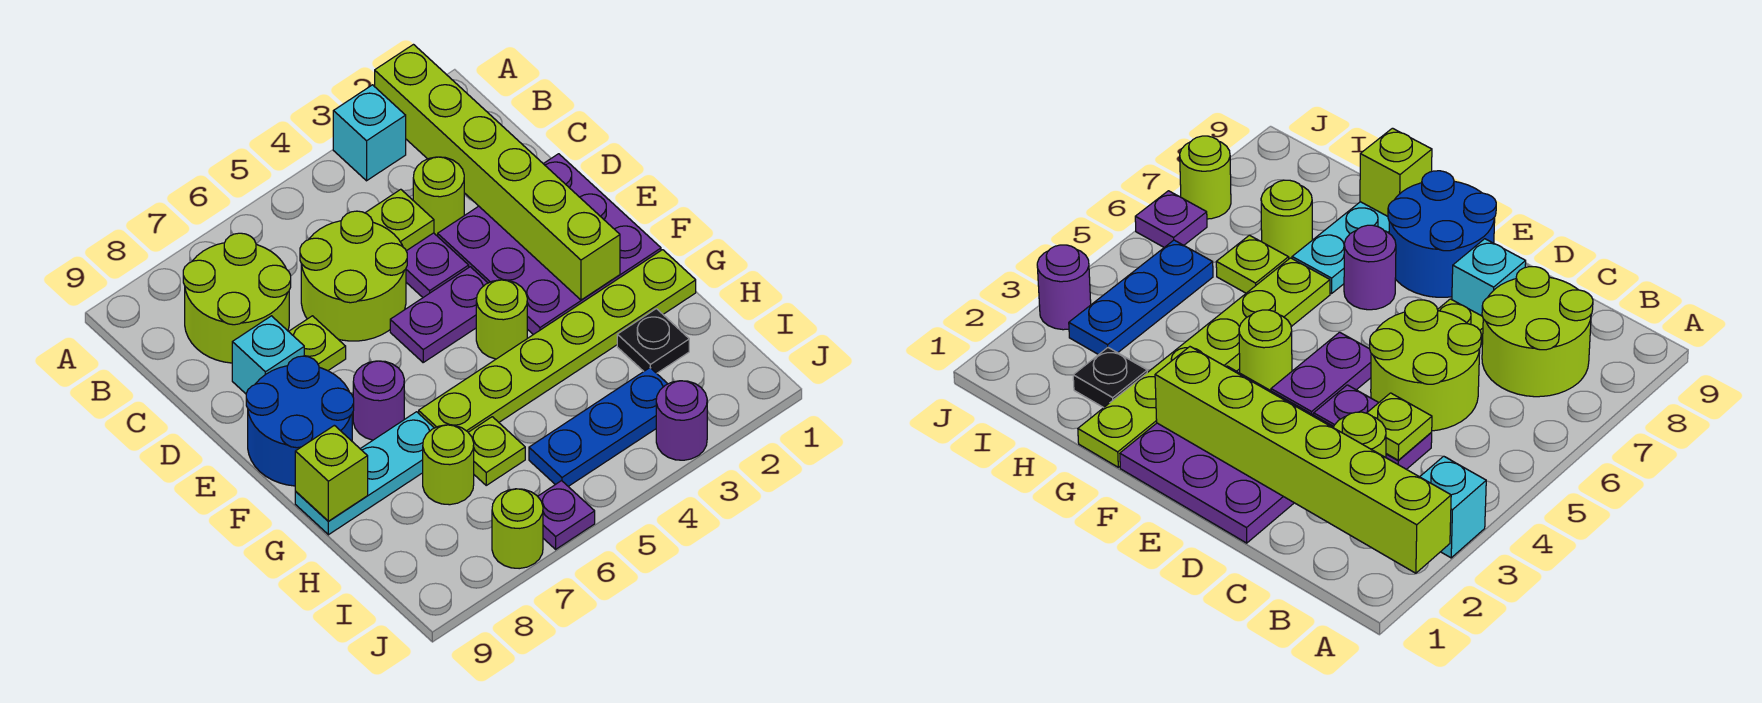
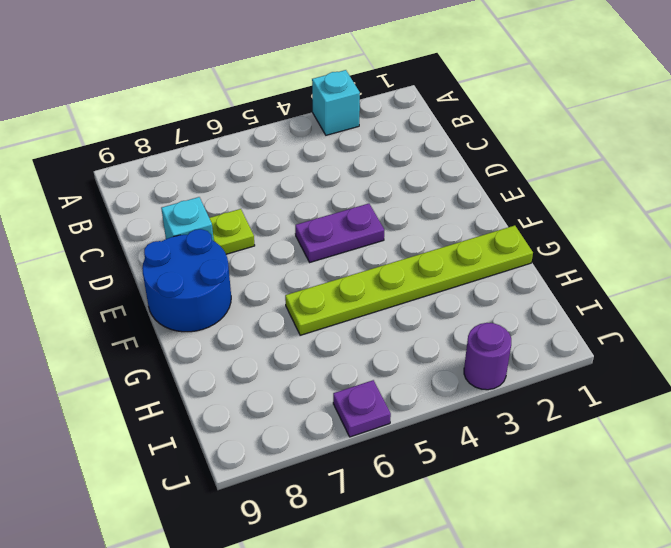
none -> lime 2x2 round brick [183,233,291,363]
none -> lime 1x1 round brick [413,157,464,236]
none -> purple 1x2 plate [406,233,469,297]

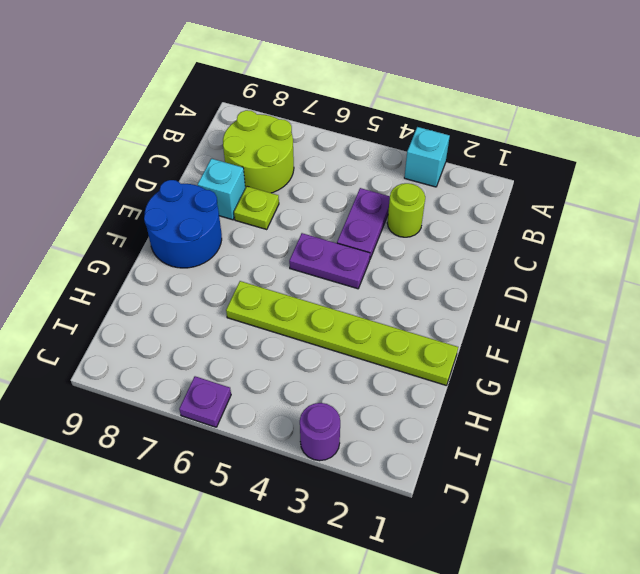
none -> lime 2x2 round brick [300,211,407,341]
none -> purple 3x3 plate [438,154,661,335]
none -> lime 1x1 round brick [476,280,527,359]

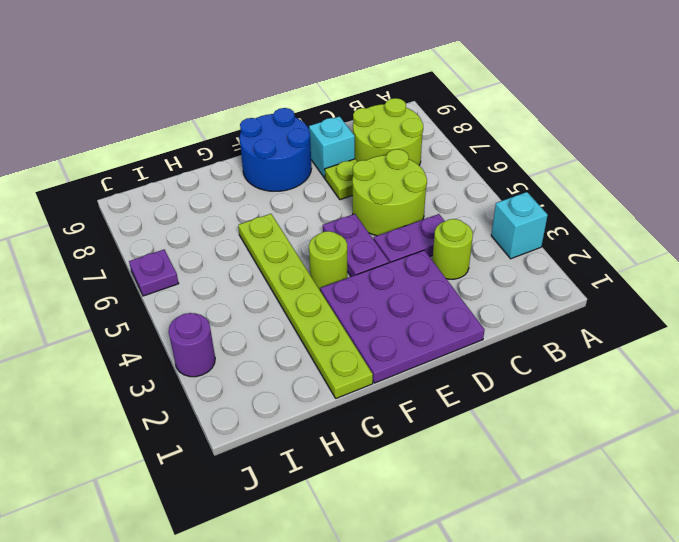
none -> purple 1x1 round brick [353,361,404,440]
none -> cyan 1x3 plate [295,412,434,535]
none -> black 1x1 plate [617,309,689,373]

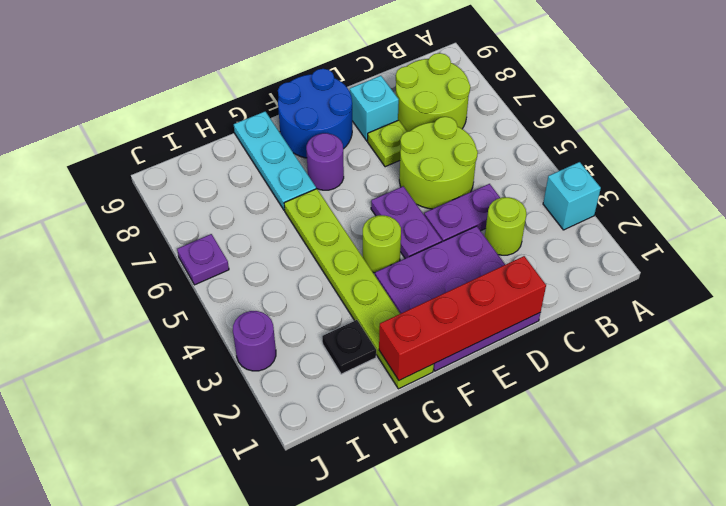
red 1x4 brick [379,256,546,380] -> none
none -> lime 1x1 plate [468,417,525,485]
none -> lime 1x1 round brick [423,425,474,505]
none -> blue 1x3 plate [529,368,667,486]

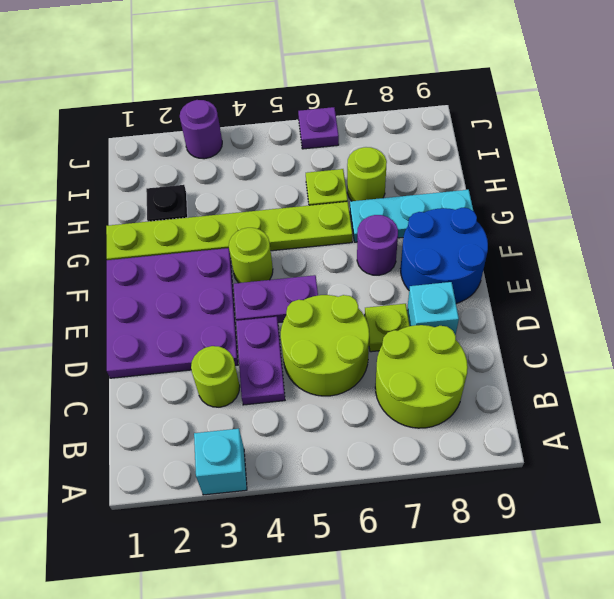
none -> blue 1x3 plate [529,368,667,486]
none -> lime 1x1 round brick [492,489,543,569]
none -> lime 1x6 brick [375,45,620,300]

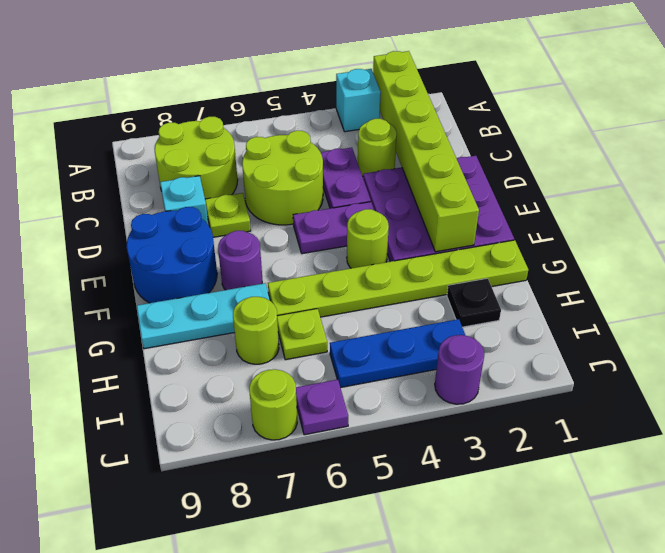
none -> lime 1x1 plate [366,189,434,251]
none -> lime 1x1 brick [295,425,368,521]

